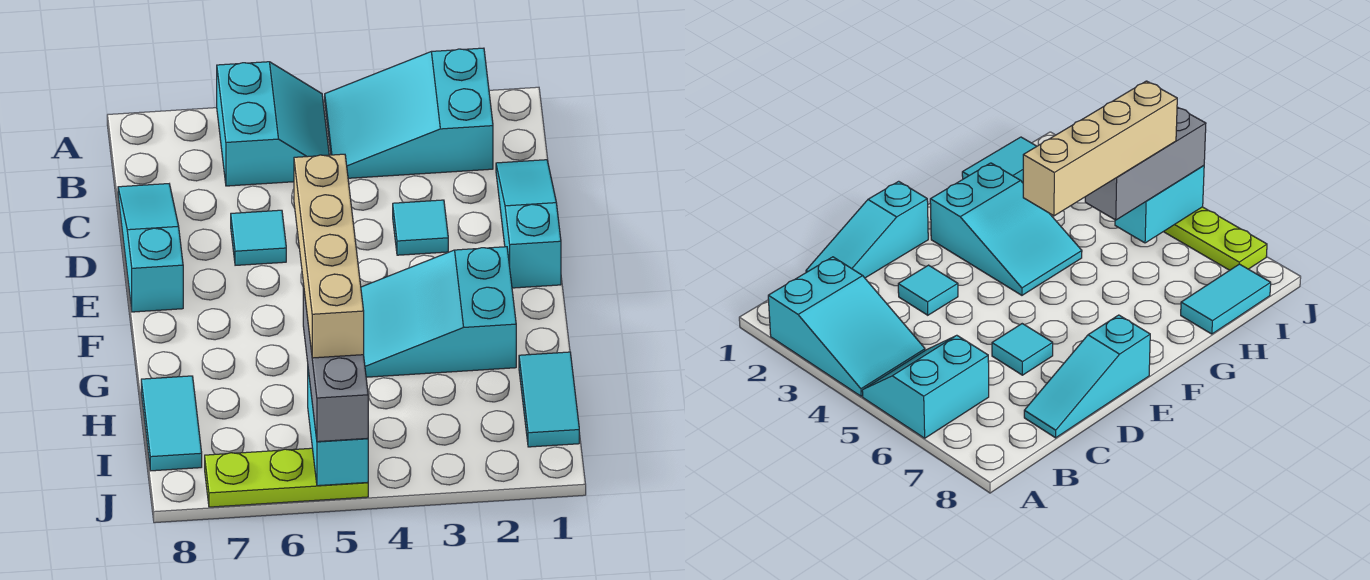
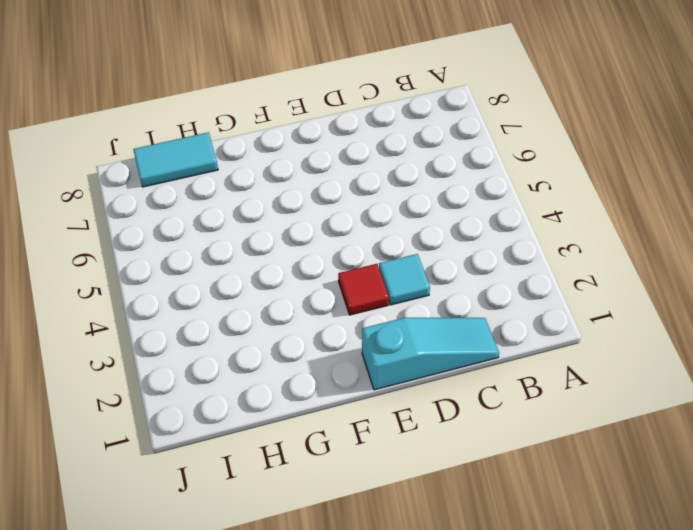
red 1x1 tile [338,264,389,315] -> none
none -> cyan 2x3 slope [325,48,493,178]
none -> cyan 2x2 slope [217,62,329,186]
none -> cyan 1x3 slope [118,184,183,312]

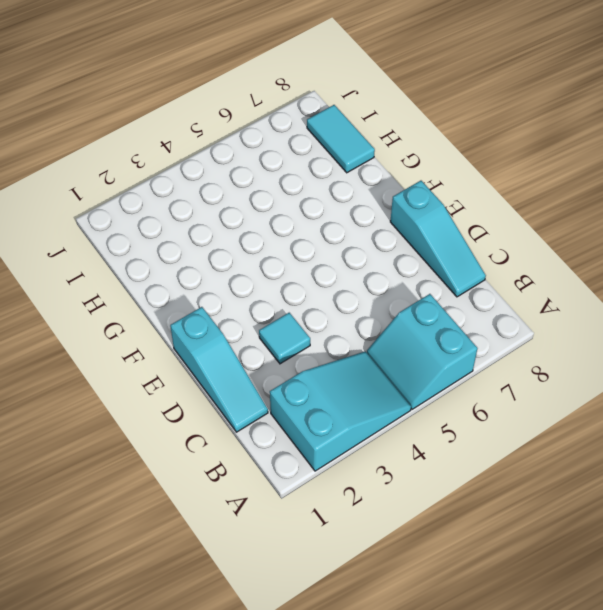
none -> cyan 1x1 tile [231,210,286,265]
none -> cyan 2x3 slope [361,247,516,377]
none -> cyan 1x2 tile [519,352,579,447]

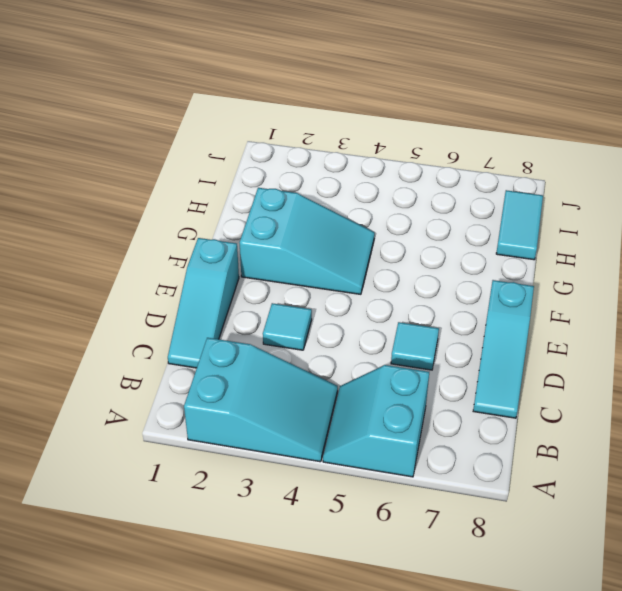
none -> cyan 1x2 tile [519,352,579,447]
none -> lime 1x3 plate [205,448,368,507]
none -> cyan 1x2 brick [308,370,368,486]

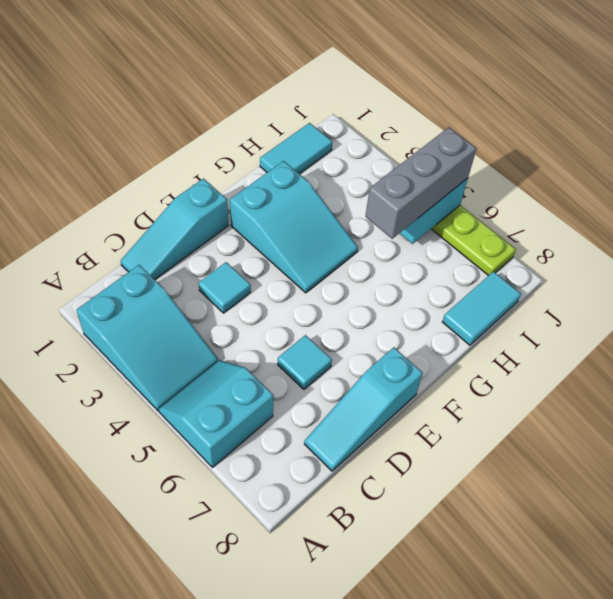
none -> tan 1x4 brick [294,154,364,358]

